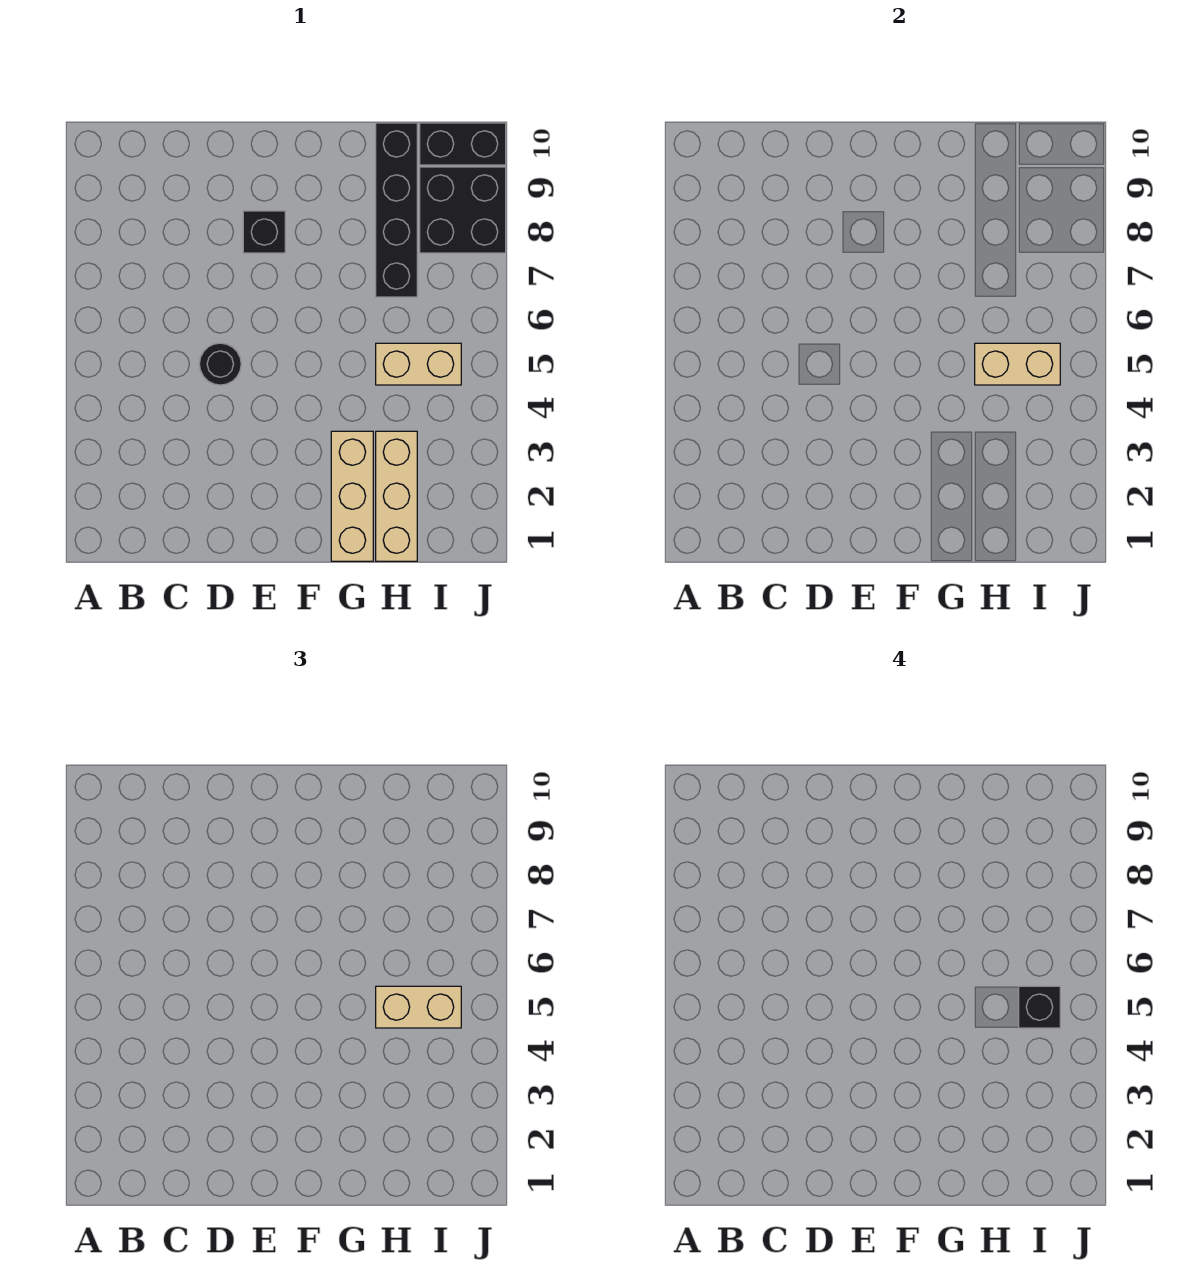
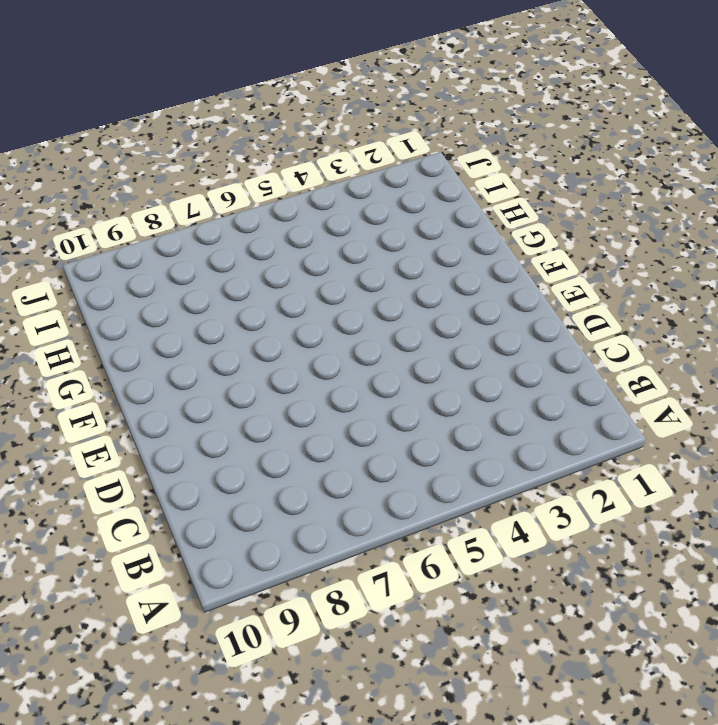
none -> black 1x1 round brick [199,343,241,385]
none -> black 1x1 brick [243,211,285,253]

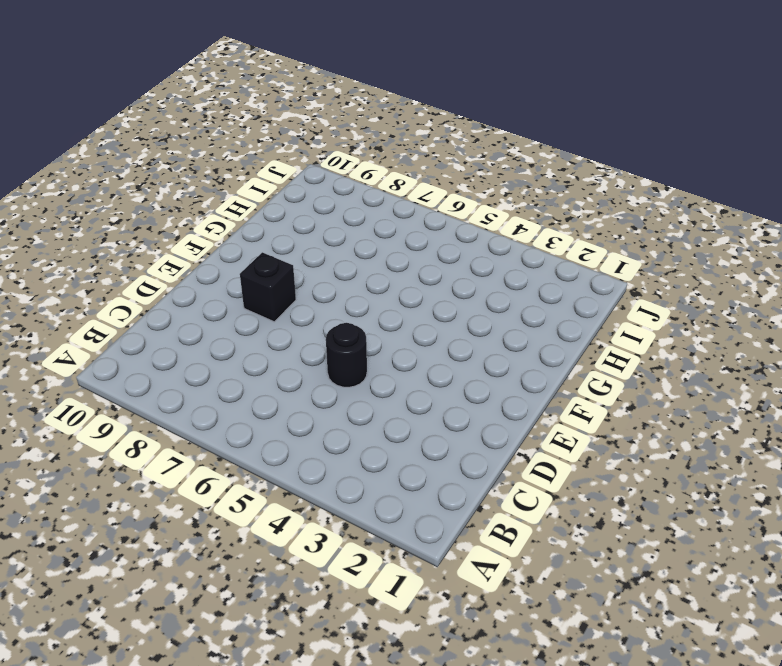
none -> tan 1x3 brick [331,431,373,561]
none -> tan 1x3 brick [376,431,417,561]

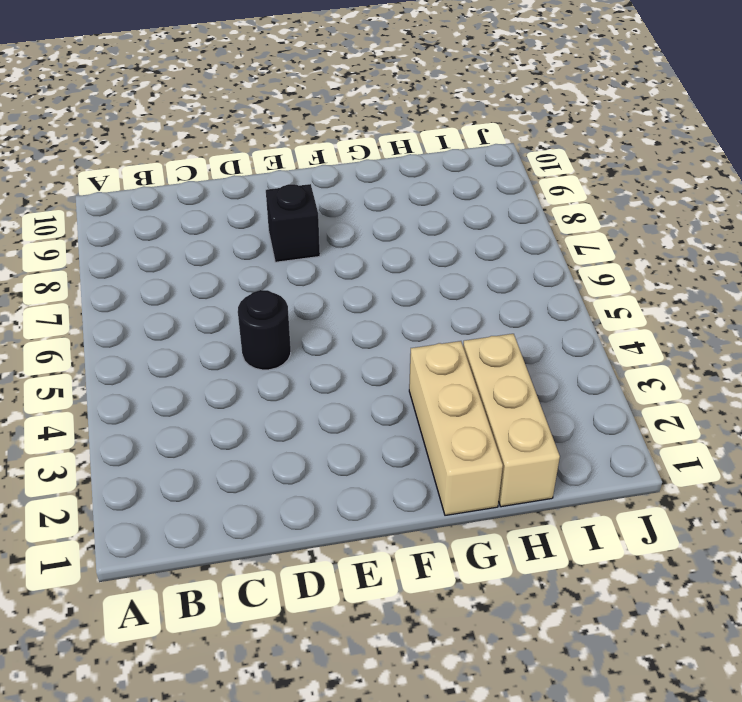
none -> tan 1x2 brick [376,343,461,385]
none -> black 1x4 brick [376,123,417,297]

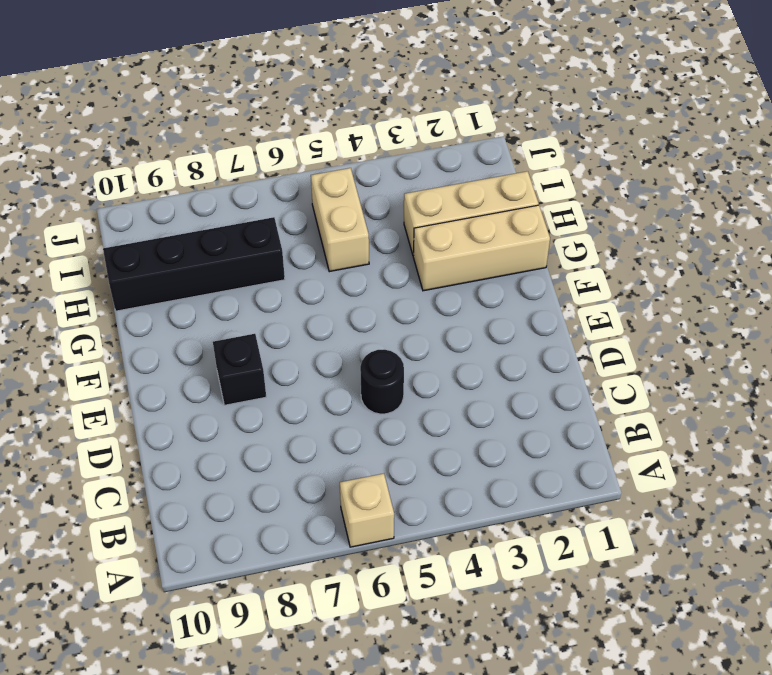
tan 1x1 brick [340,474,394,547] -> none
none -> black 2x2 brick [420,167,506,253]
none -> black 1x2 brick [420,123,506,165]

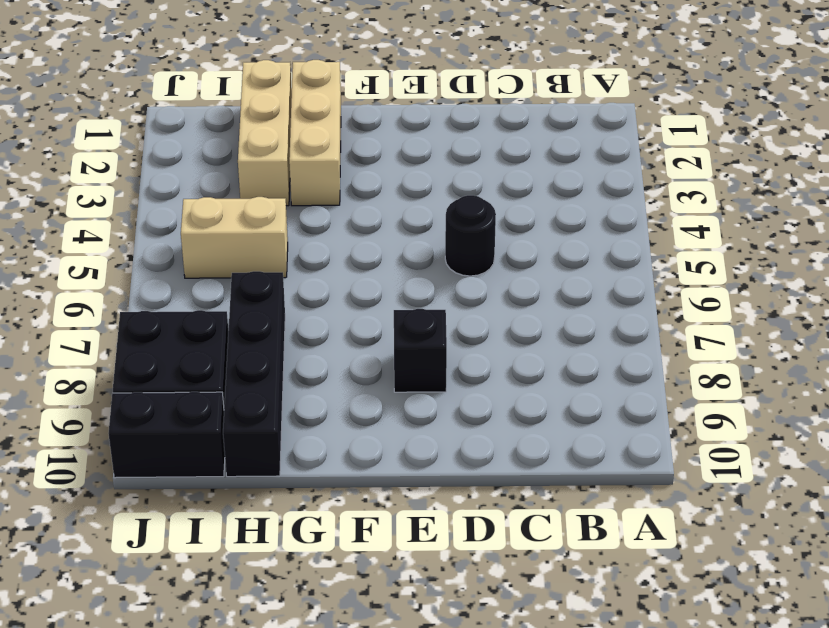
none -> tan 1x2 brick [975,343,1060,385]
none -> tan 1x2 brick [376,986,461,1028]

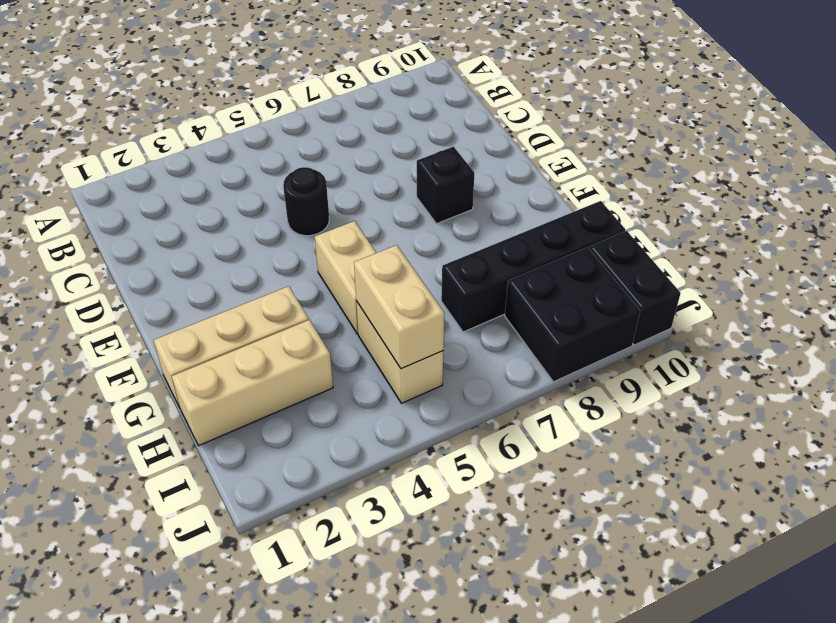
tan 1x2 brick [315,221,376,334] -> tan 1x2 brick moved to [376,986,461,1028]
none -> black 1x1 brick [1019,986,1060,1028]

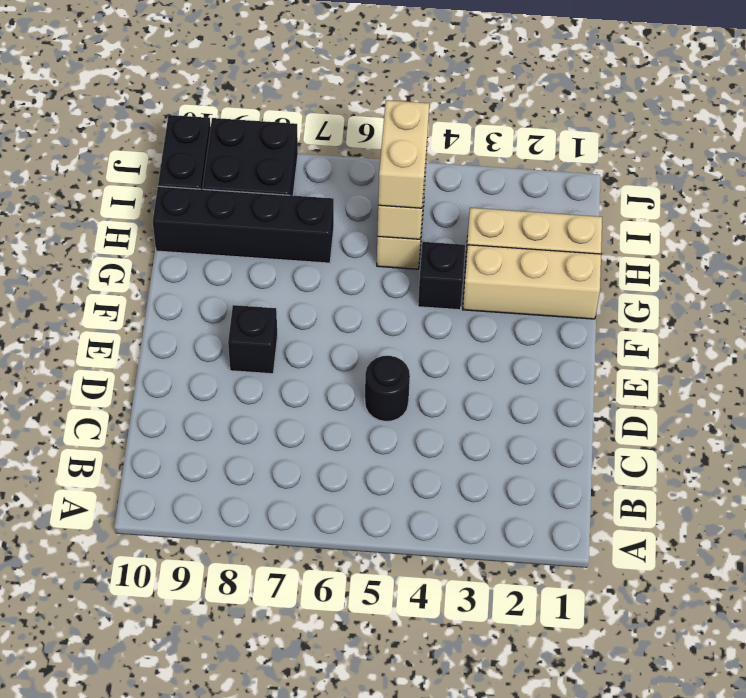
black 1x1 brick [418,242,465,310] -> black 1x1 brick moved to [1019,986,1060,1028]

